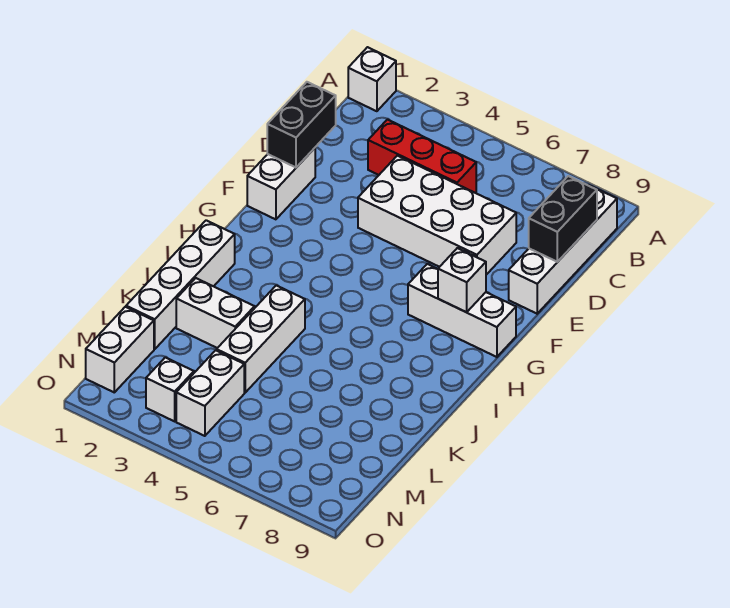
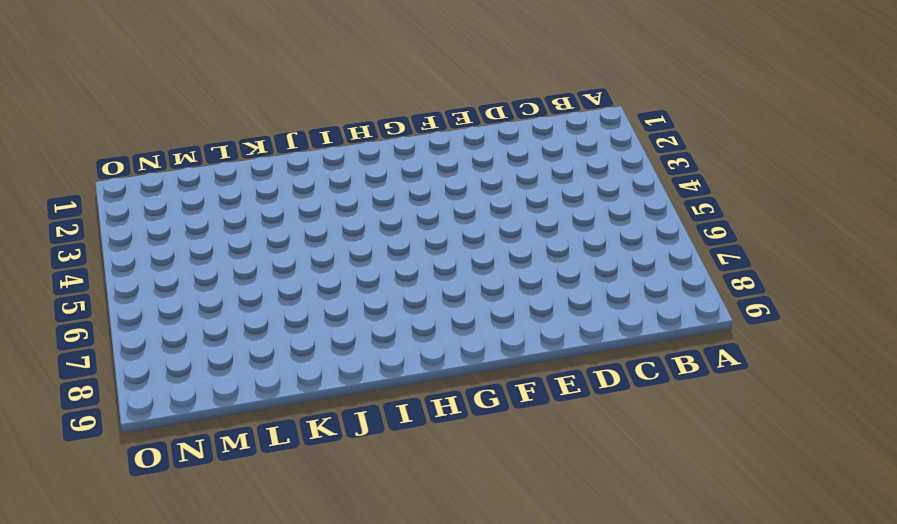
none -> white 1x1 brick [348,47,396,111]
none -> white 1x4 brick [509,185,617,314]
none -> red 1x3 brick [368,120,476,193]

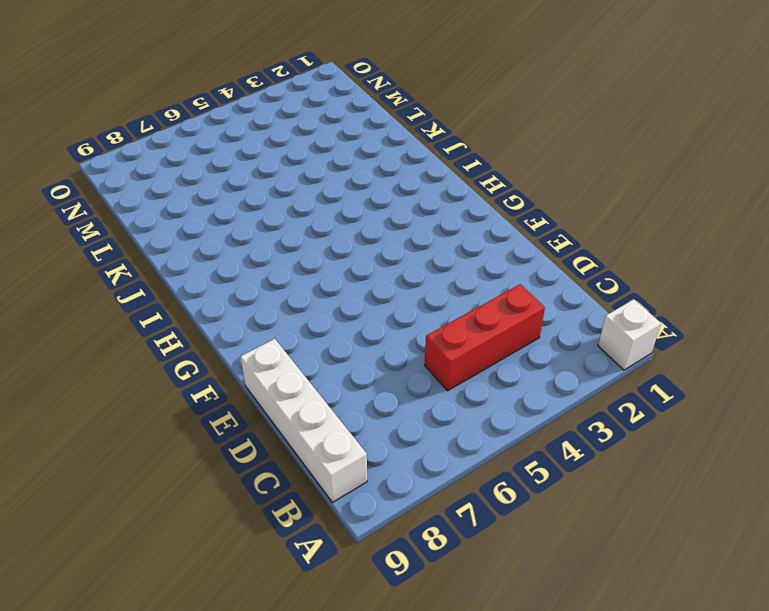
none -> white 2x4 brick [358,156,516,275]
none -> white 1x2 brick [247,148,315,219]
none -> white 1x3 brick [408,264,516,357]

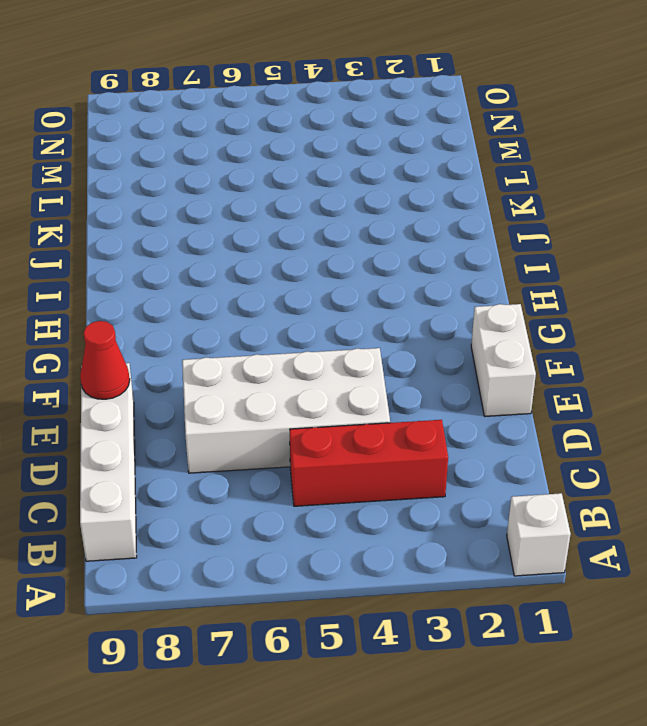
red 1x1 cone [80,321,130,399] -> none
none -> white 1x3 brick [408,264,516,357]
none -> white 1x4 brick [126,220,235,349]
none -> white 1x3 brick [217,285,305,393]

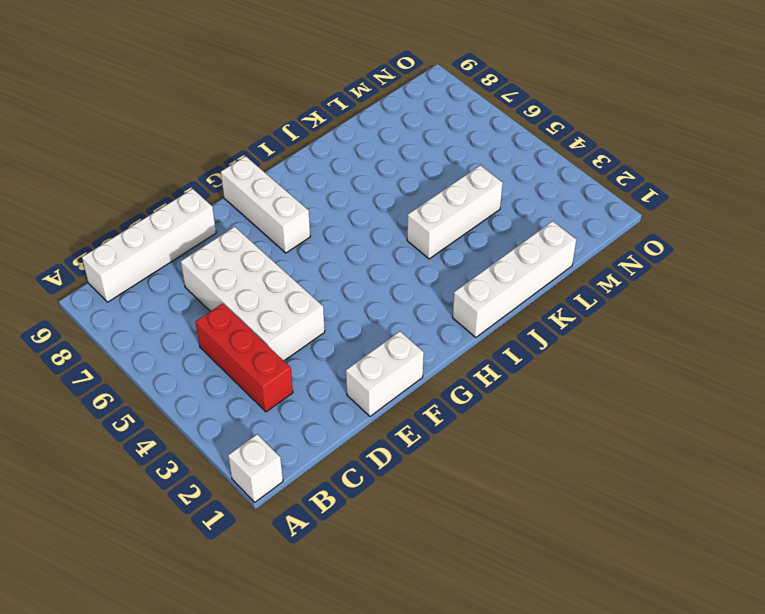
none -> white 1x2 brick [176,278,255,348]
none -> white 1x2 brick [86,307,154,392]
none -> white 1x2 brick [176,350,244,436]

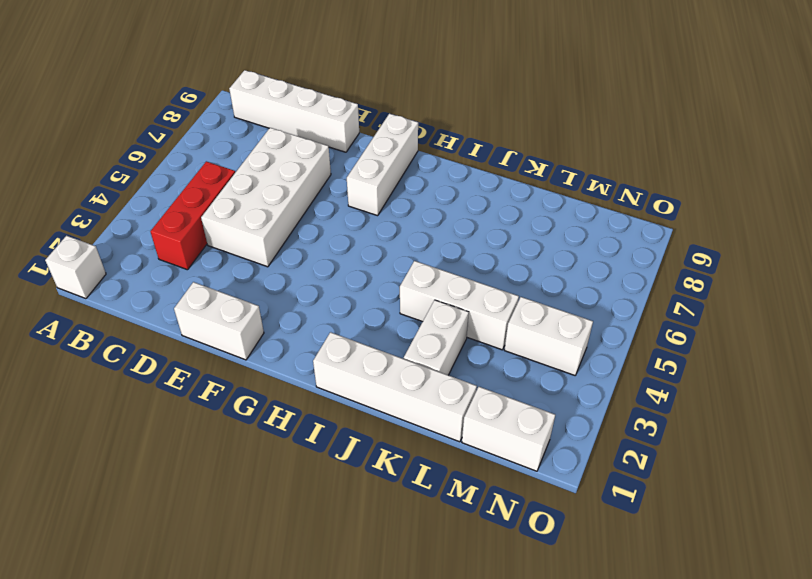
none -> white 1x1 brick [146,357,194,421]
none -> black 1x2 brick [529,176,597,262]
none -> black 1x2 brick [267,82,336,167]

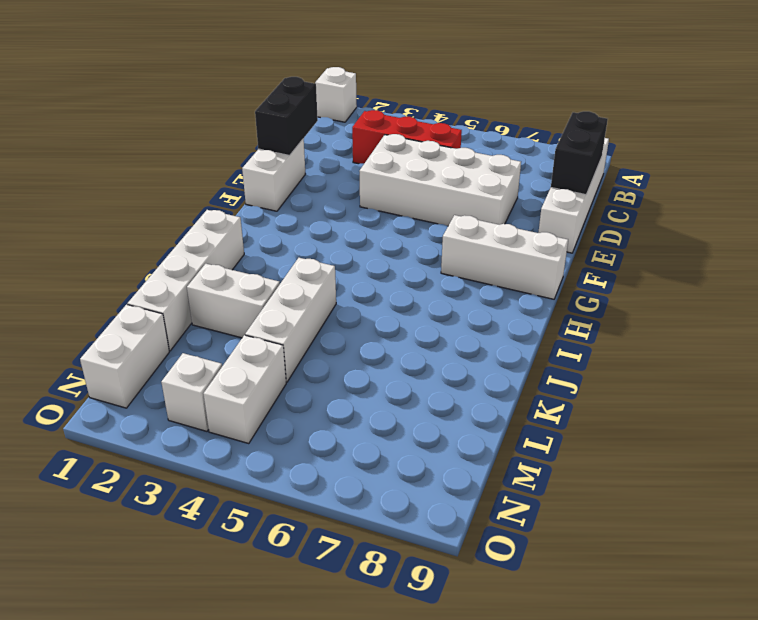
none -> white 1x1 brick [438,248,486,312]

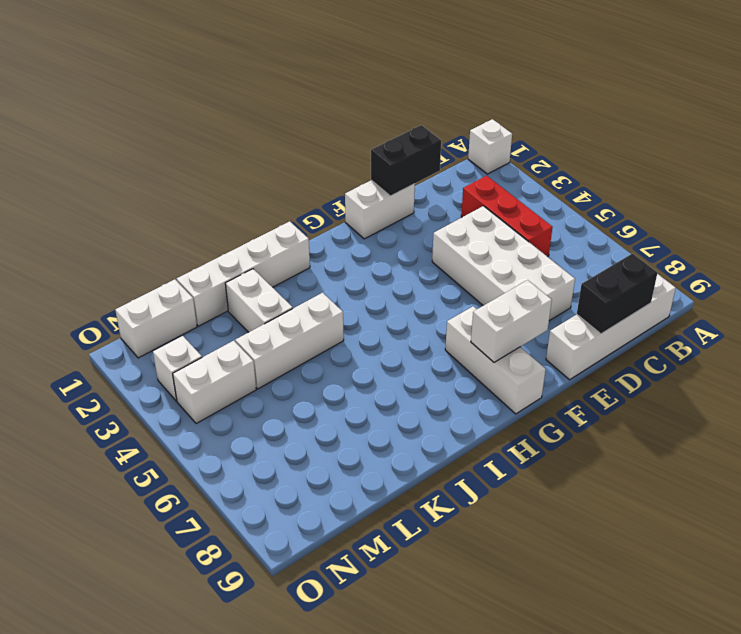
white 1x2 brick [471,280,552,362] -> white 1x1 brick [438,248,486,312]

